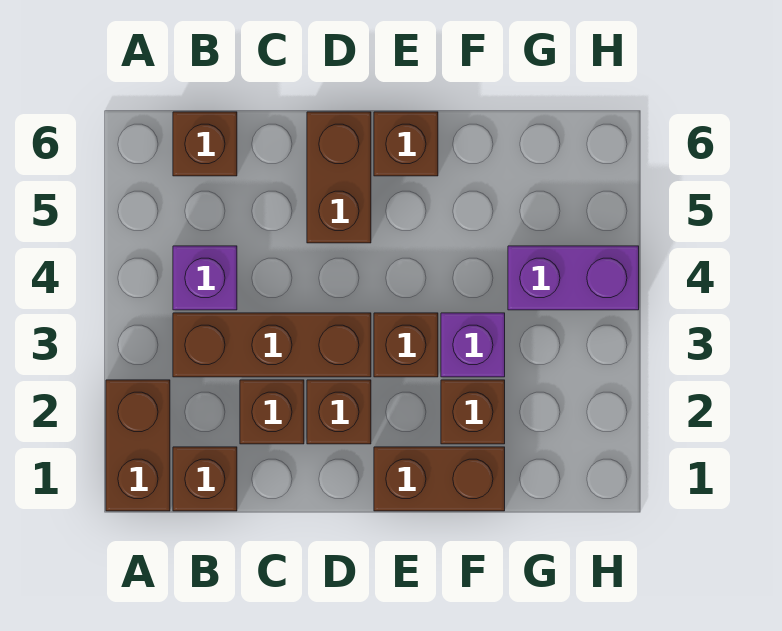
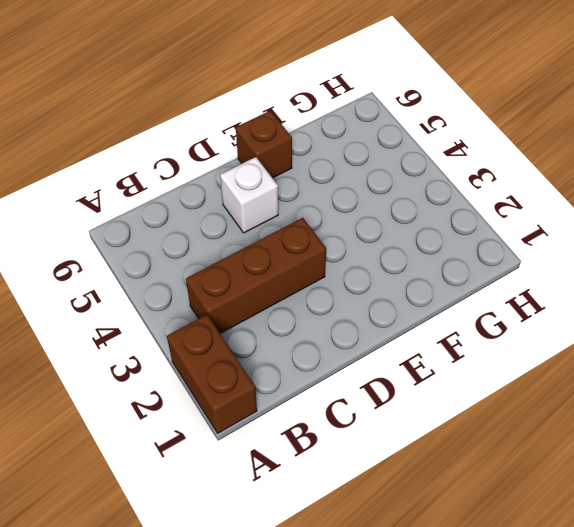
white 1x1 brick [220,157,278,233] -> brown 1x2 brick [307,112,371,243]
none -> brown 1x1 brick [173,447,237,511]
none -> purple 1x1 brick [173,246,237,310]
none -> brown 1x1 brick [173,112,237,176]

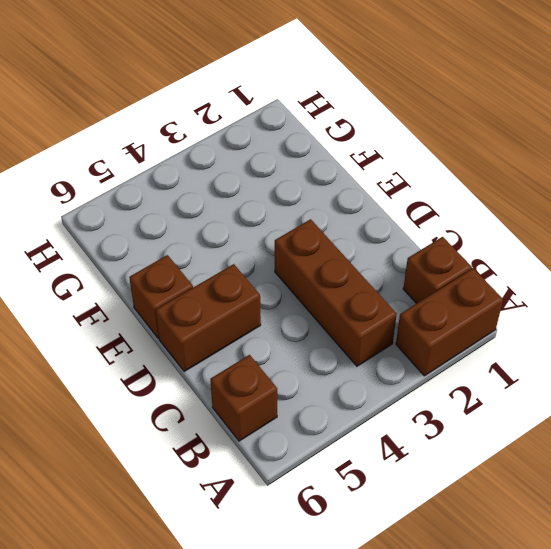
none -> purple 1x1 brick [173,246,237,310]
none -> brown 1x1 brick [240,380,304,444]
none -> brown 1x1 brick [307,380,371,444]

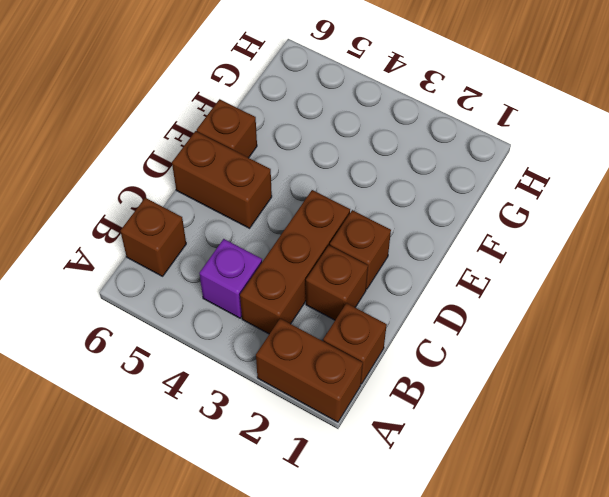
none -> brown 1x2 brick [374,447,505,511]
none -> brown 1x1 brick [374,313,438,377]
none -> brown 1x1 brick [441,380,505,444]

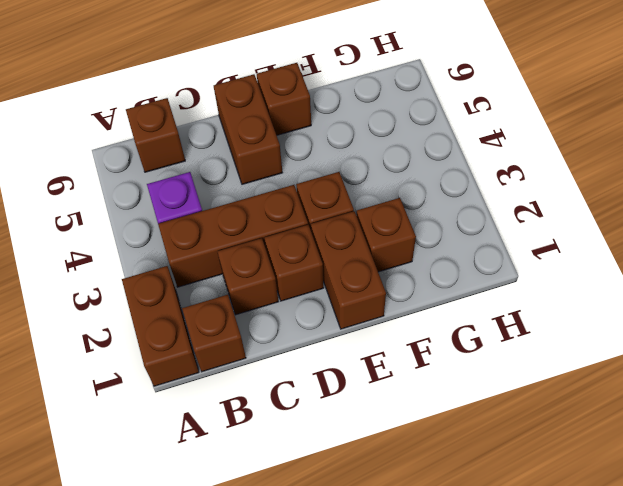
brown 1x2 brick [311,211,386,329] -> brown 1x2 brick turned to [374,447,505,511]
none -> purple 1x1 brick [441,313,505,377]
none -> purple 1x2 brick [508,246,639,310]

